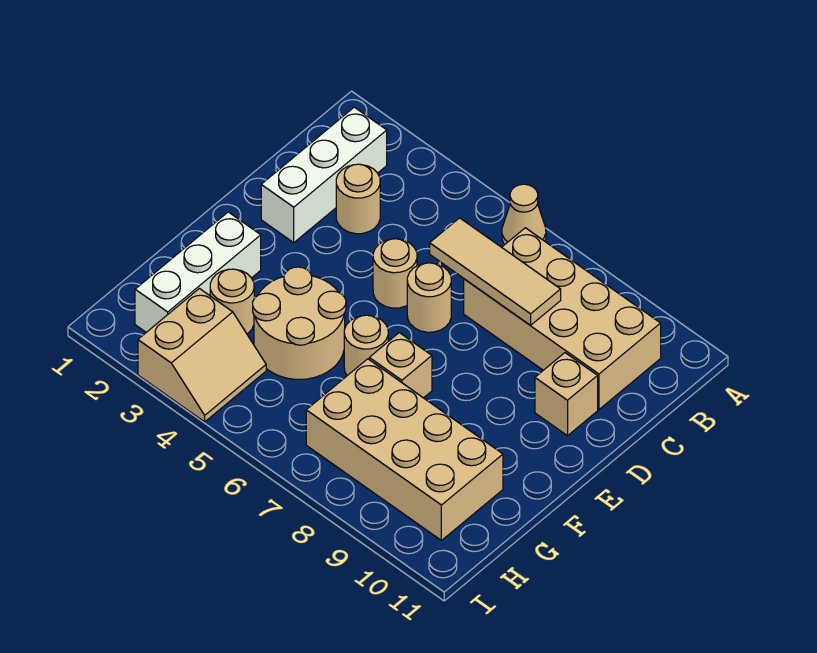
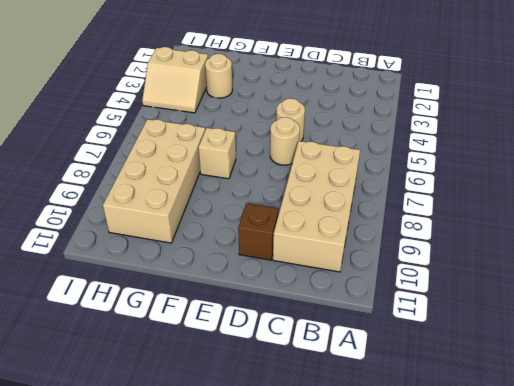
brown 1x1 brick [238,203,279,260] -> tan 1x1 brick [535,353,598,436]
none -> tan 1x1 cone [502,184,546,245]
none -> white 1x3 brick [261,107,387,243]
none -> tan 1x1 round brick [336,164,380,234]

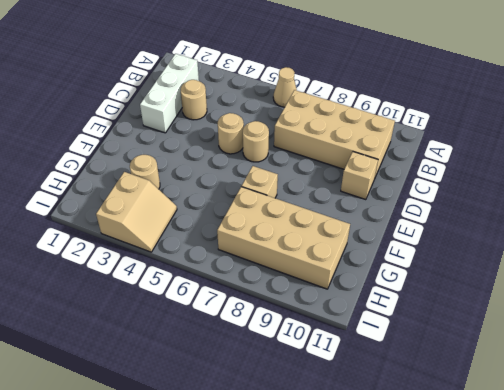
none -> white 1x3 brick [135,212,261,332]
none -> tan 2x2 round brick [253,267,346,379]
none -> tan 1x1 round brick [344,315,388,376]

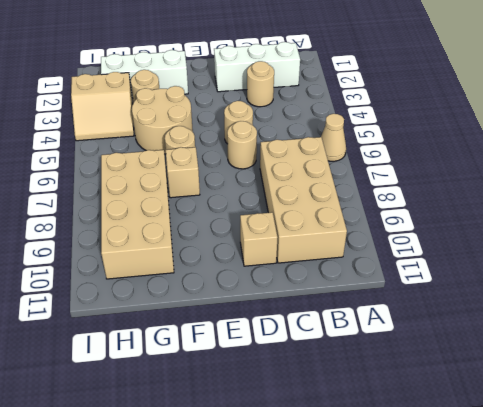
none -> tan 1x3 tile [430,218,561,325]

